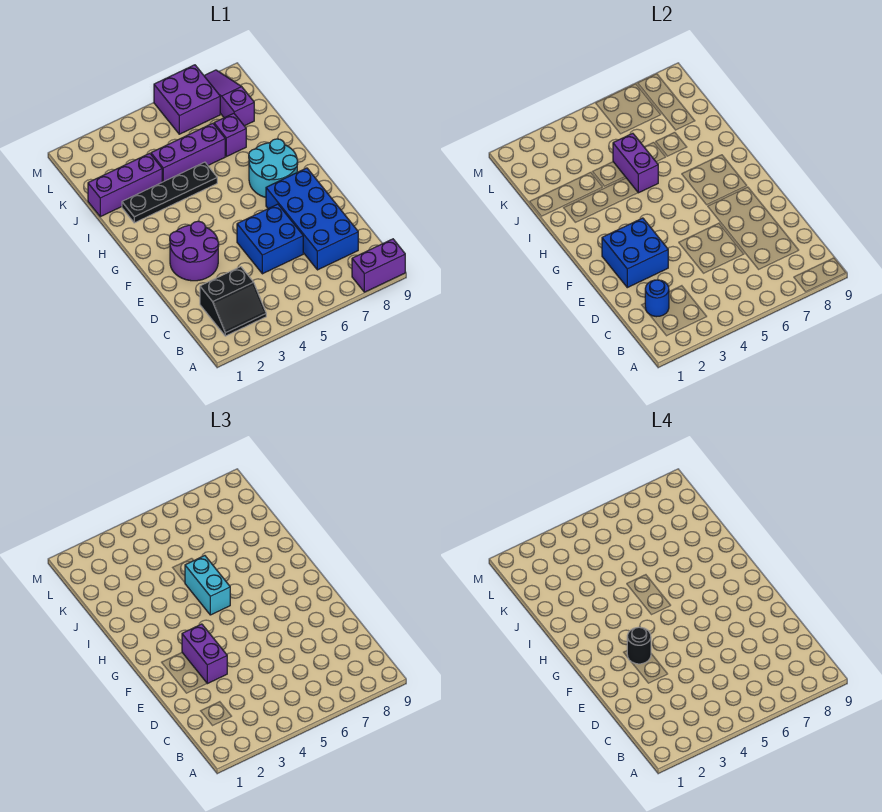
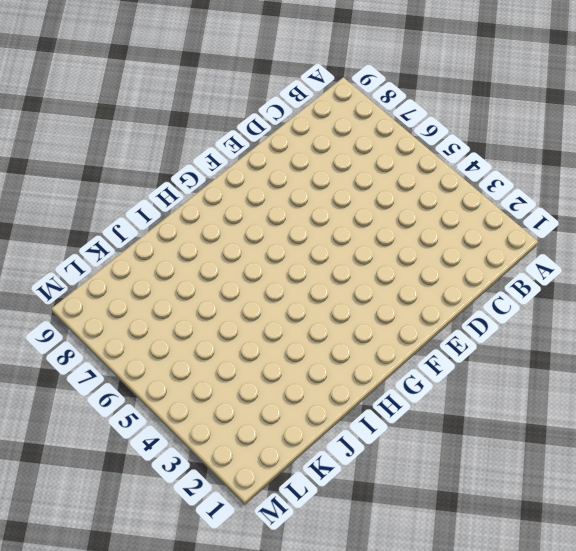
none -> purple 1x2 brick [352,239,405,292]
none -> black 2x2 slope [200,267,266,336]
none -> blue 2x4 brick [266,168,358,270]

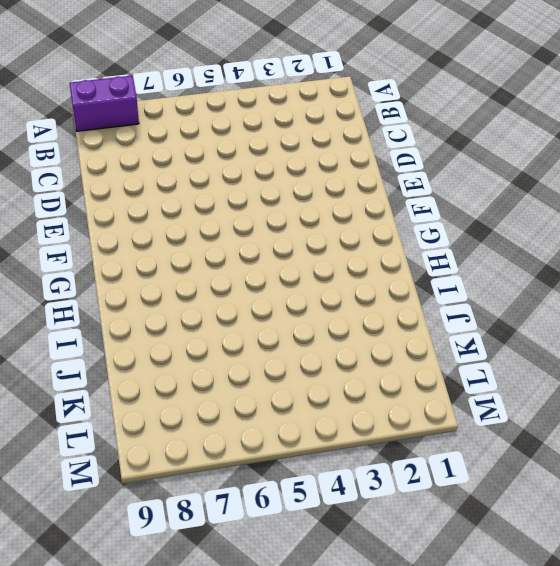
none -> black 2x2 slope [200,267,266,336]
none -> blue 2x4 brick [266,168,358,270]
none -> blue 2x2 brick [237,204,303,274]

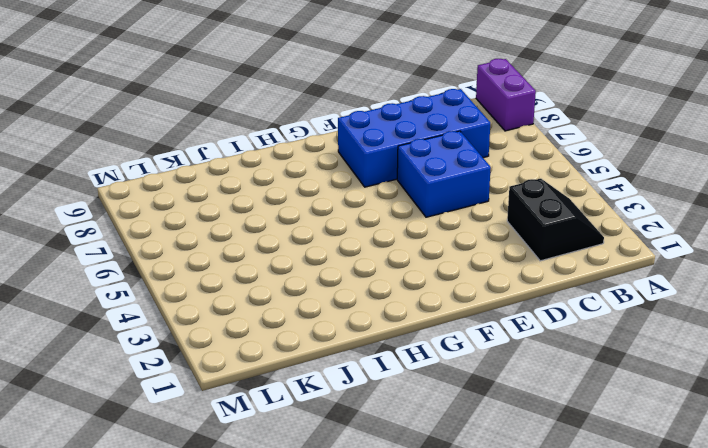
none -> purple 2x2 round brick [170,221,219,281]
none -> cyan 2x2 round brick [249,139,298,197]
none -> black 1x4 plate [122,162,217,223]

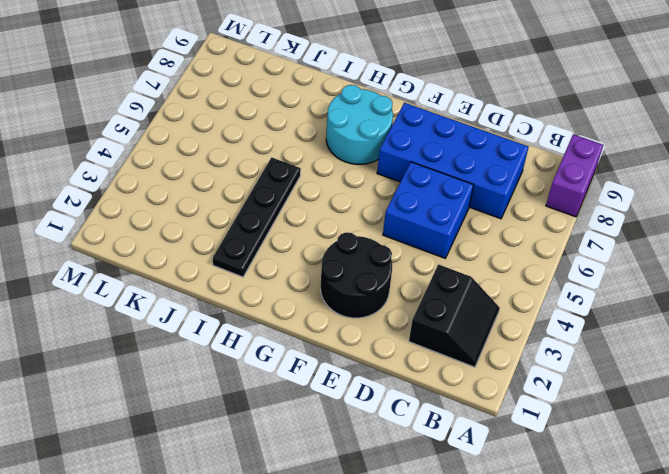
black 2x2 round brick [320,232,392,318] -> purple 2x2 round brick [170,221,219,281]
none -> purple 1x3 brick [88,153,162,217]
none -> purple 1x3 brick [151,123,225,182]
none -> purple 1x1 brick [214,113,246,157]

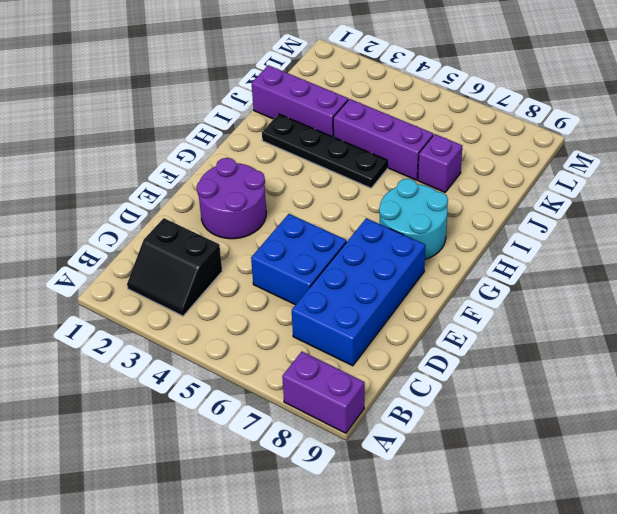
none -> purple 1x3 slope [204,70,254,126]
none -> purple 2x2 brick [154,65,220,134]
none -> blue 1x1 round brick [645,280,669,317]

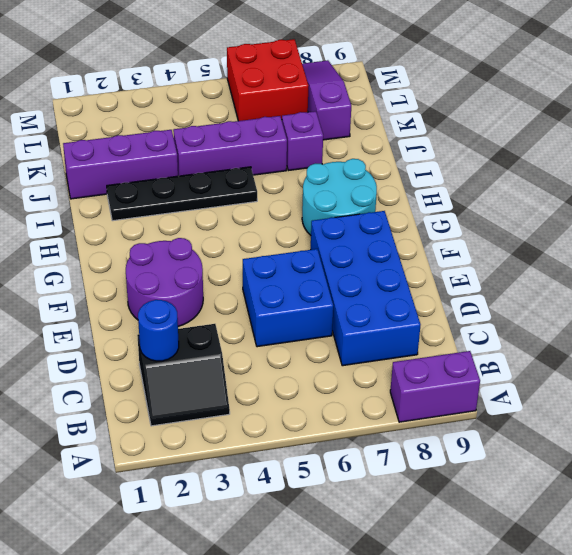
red 2x2 brick [227,39,308,121] -> purple 2x2 brick [154,65,220,134]
none -> blue 2x2 brick [602,218,668,288]
none -> purple 1x2 brick [613,133,658,193]
none -> purple 1x2 brick [182,624,227,684]

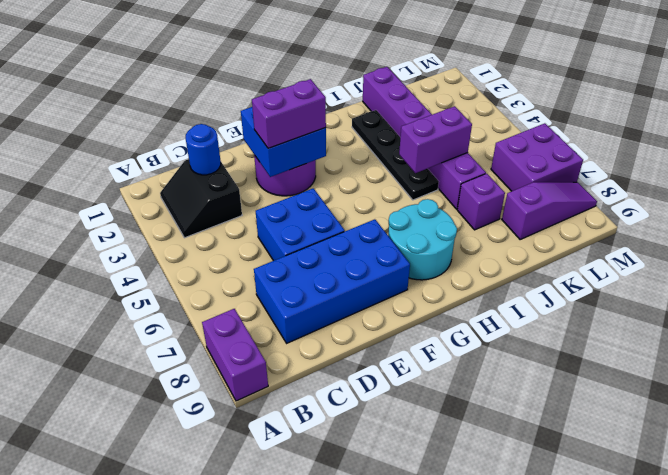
none -> cyan 1x2 brick [185,556,230,615]
none -> black 1x1 round brick [627,627,651,664]

